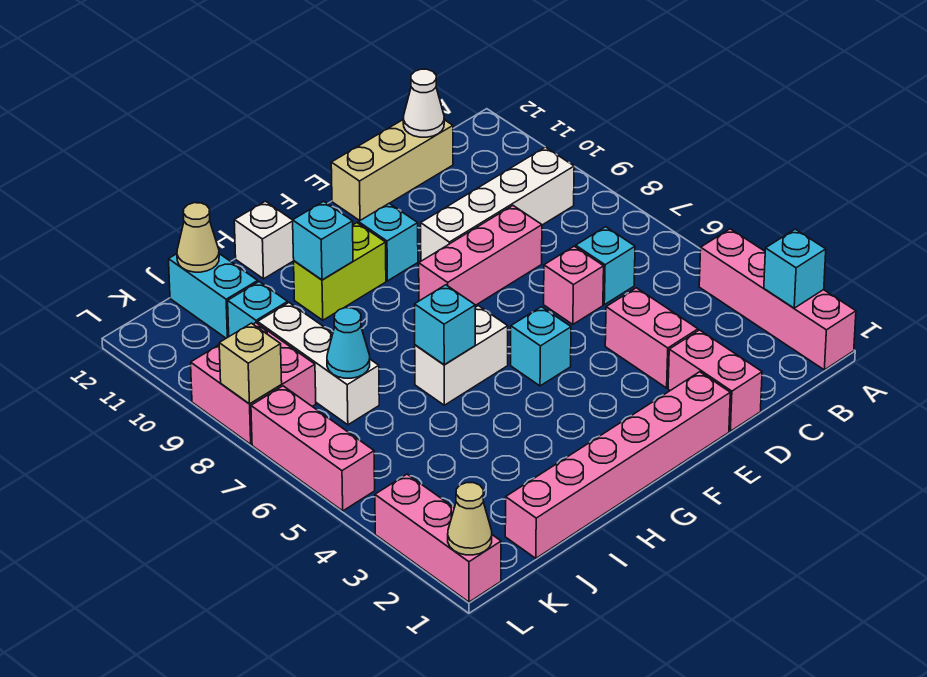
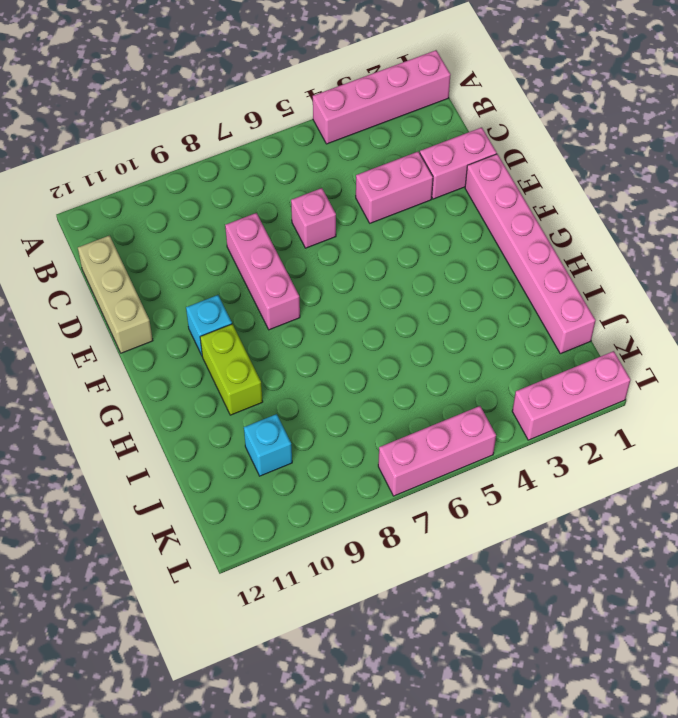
none -> white 1x4 brick [421,147,574,261]
none -> cyan 1x1 brick [576,227,635,305]
none -> cyan 1x1 brick [511,307,571,386]

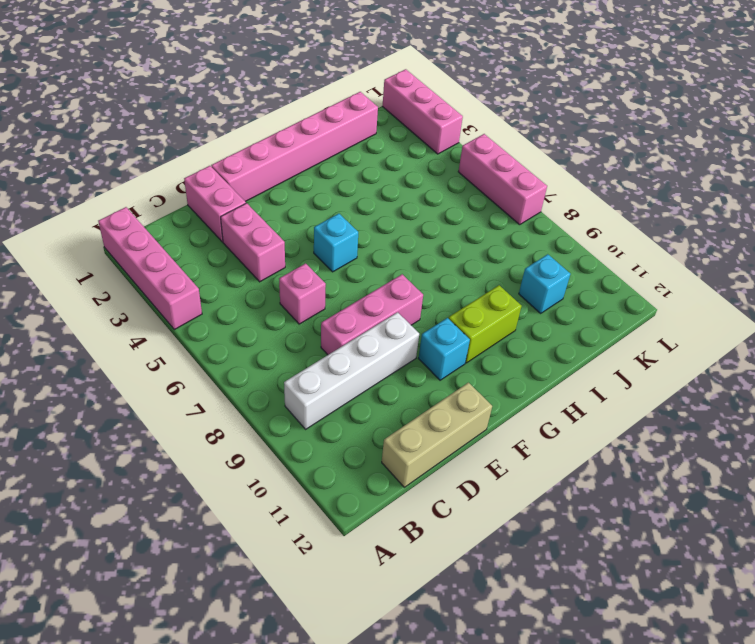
none -> cyan 1x1 brick [576,227,635,305]
none -> white 1x2 brick [415,306,508,405]
none -> white 1x1 brick [234,201,294,279]

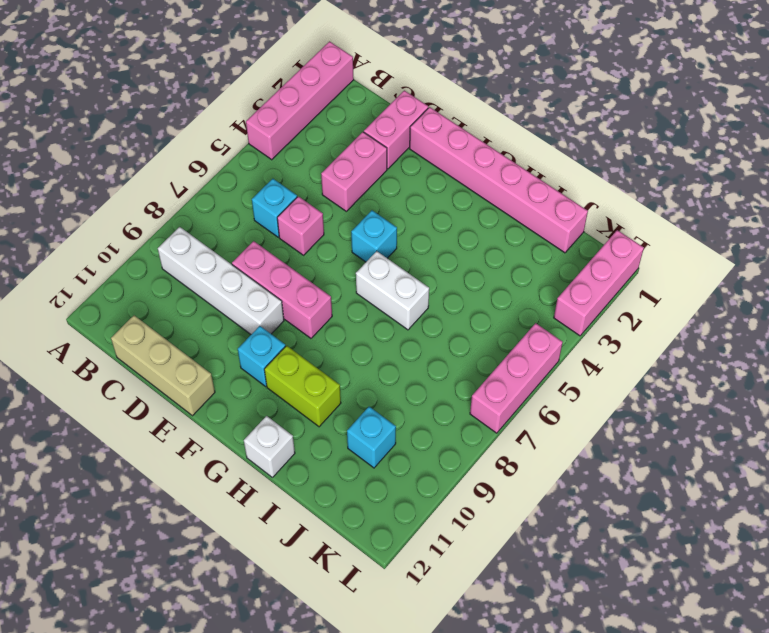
none -> white 1x3 brick [258,303,379,425]
none -> cyan 1x2 brick [169,254,258,338]
none -> pink 2x2 brick [191,323,316,444]

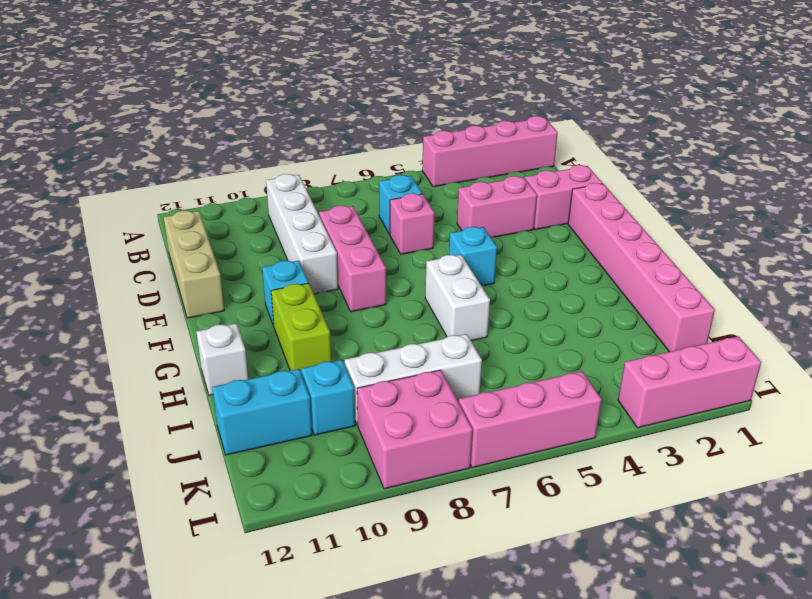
none -> cyan 1x1 brick [764,229,826,308]
none -> white 1x1 cone [403,69,444,137]
none -> cyan 1x1 brick [415,285,475,365]

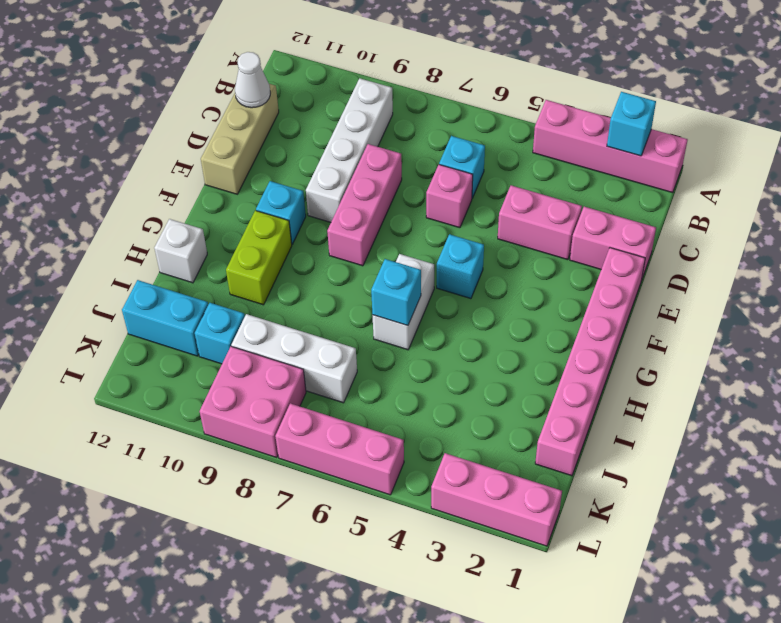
none -> cyan 1x1 brick [293,201,353,280]
none -> cyan 1x1 cone [327,308,370,378]
none -> tan 1x1 cone [177,203,219,272]

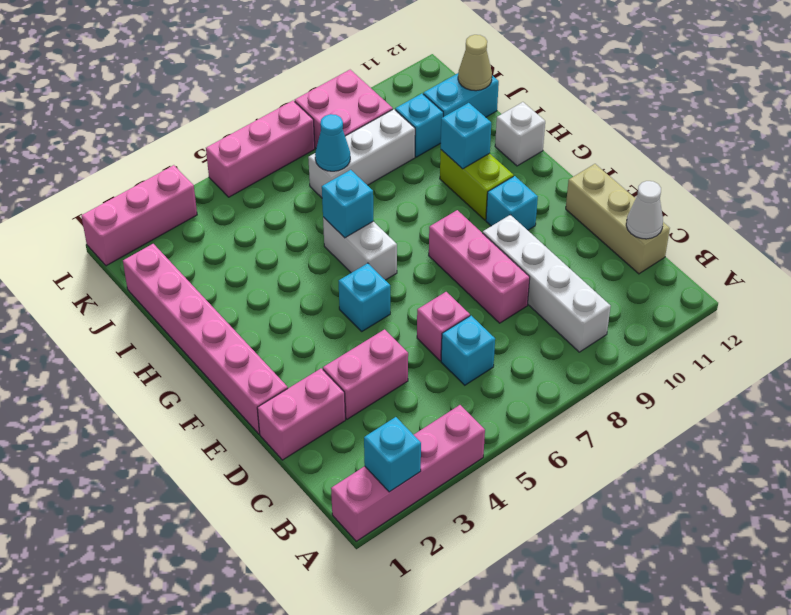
none -> tan 1x1 cone [448,483,492,555]
none -> tan 1x1 brick [219,323,282,404]

